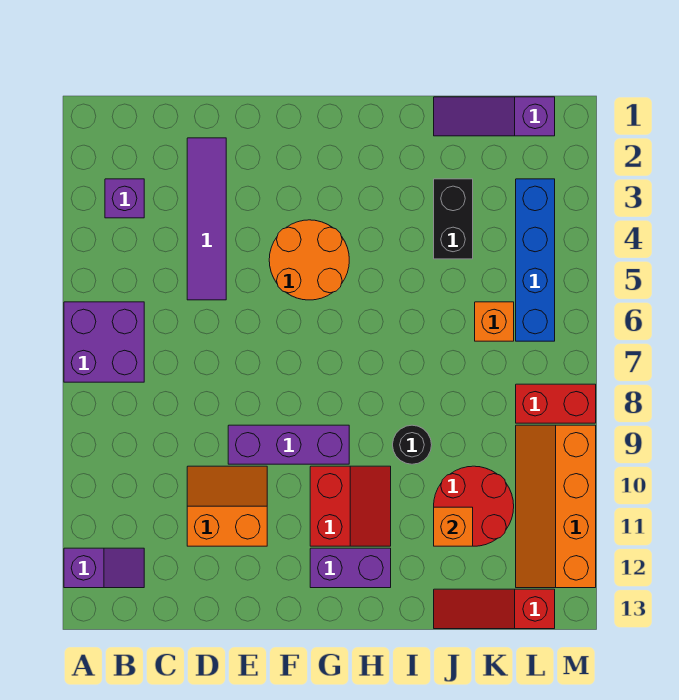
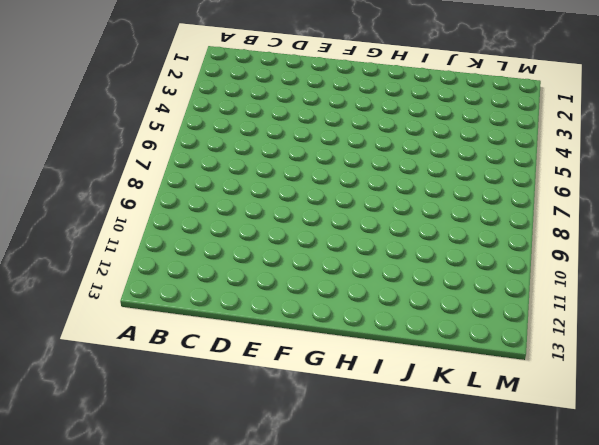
none -> purple 2x2 brick [64,302,144,382]
none -> purple 1x2 slope [64,548,144,588]
none -> purple 1x1 brick [105,179,144,218]

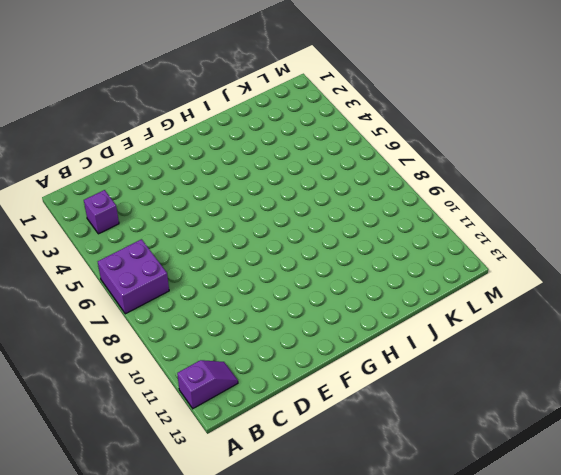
none -> purple 1x4 tile [187,138,226,300]
none -> orange 2x2 slope [187,466,267,546]
none -> purple 1x3 brick [228,425,349,464]

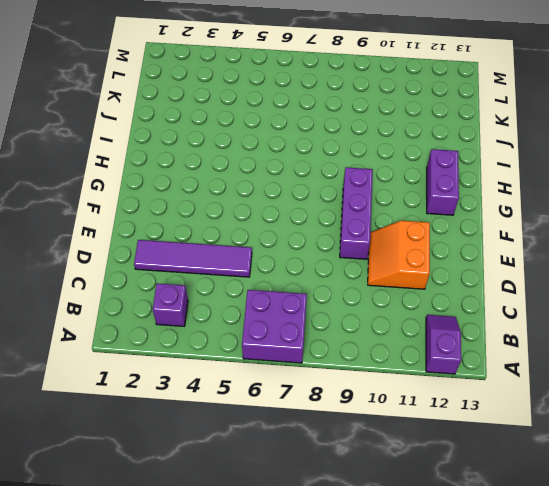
none -> orange 2x2 round brick [269,220,349,300]
none -> red 2x2 slope [310,466,391,546]
none -> black 1x1 round brick [393,425,432,464]

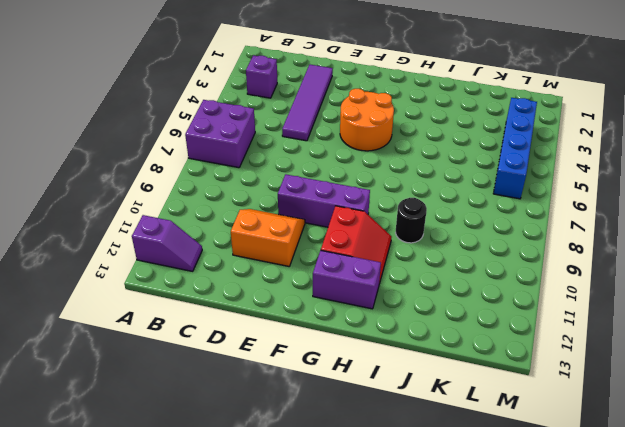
none -> purple 1x3 slope [434,97,555,136]
none -> black 1x2 brick [434,179,473,259]
none -> red 2x2 round brick [434,466,514,546]

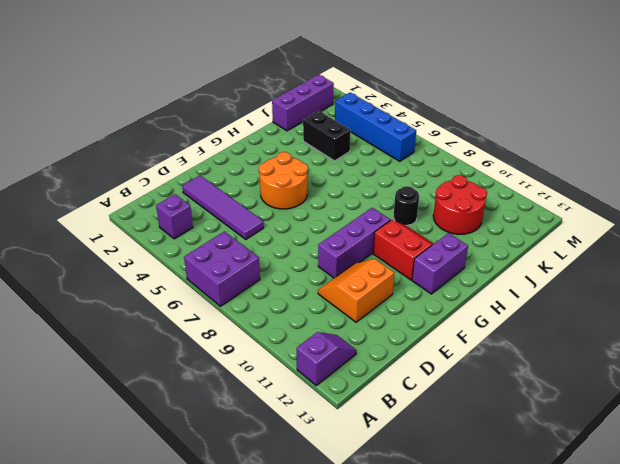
purple 1x3 brick [272,75,334,131] -> purple 1x3 slope [434,97,555,136]
none -> red 1x3 slope [434,589,555,629]
none -> orange 1x1 brick [475,302,514,341]
none -> red 1x2 brick [516,384,596,423]

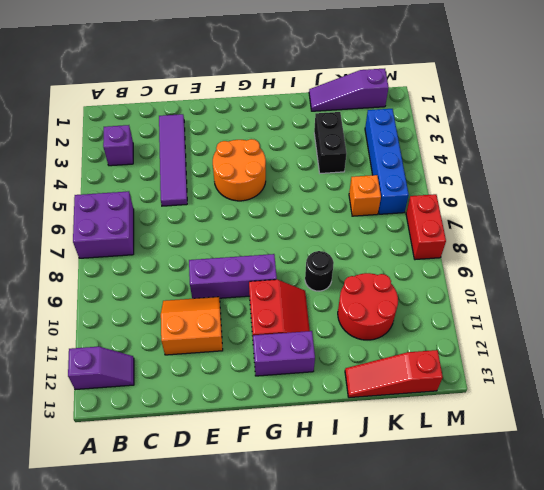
red 1x2 brick [406,194,446,260] -> red 1x2 brick turned to [516,384,596,423]
none -> orange 2x4 slope [516,425,596,588]
none -> orange 1x1 brick [434,507,473,546]

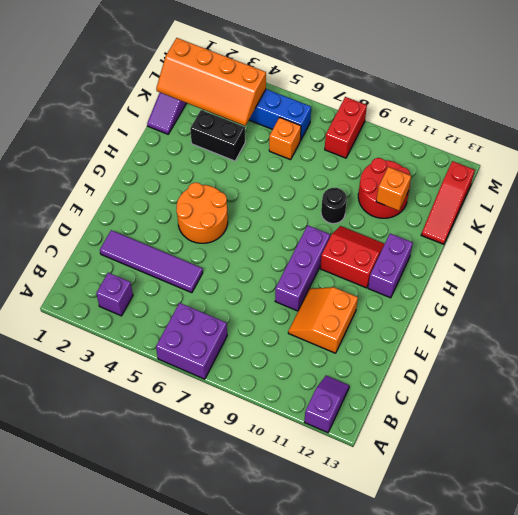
orange 2x4 slope [156,38,266,126] -> orange 2x4 slope moved to [516,425,596,588]

